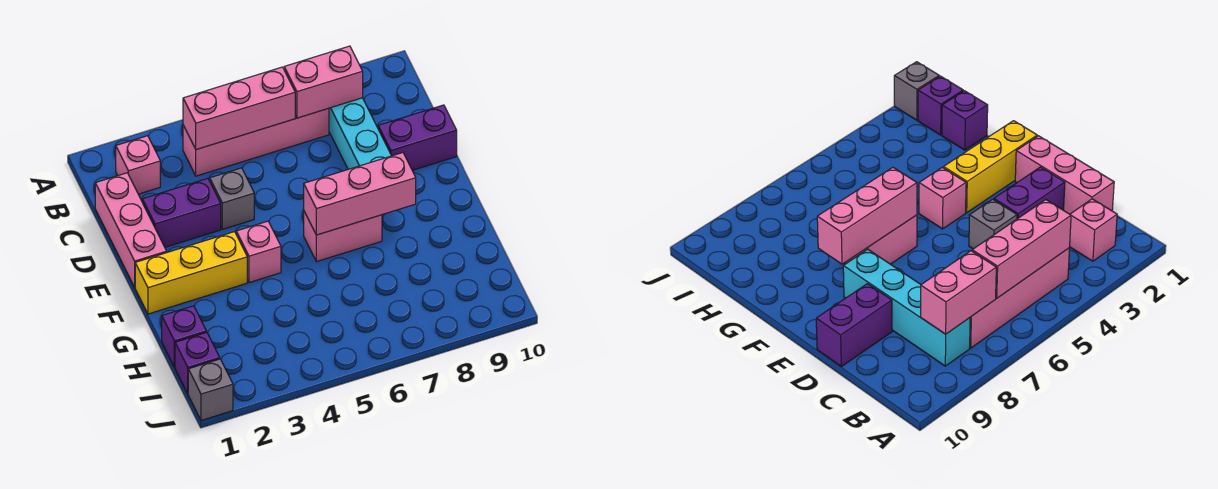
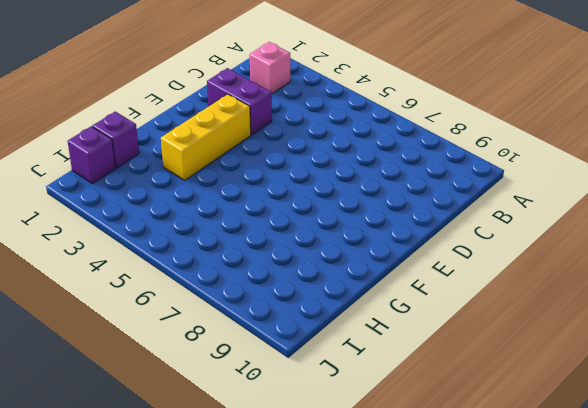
yellow 1x3 brick [161,94,251,180] -> yellow 1x3 brick turned to [135,232,247,314]
none -> pink 1x4 brick [183,108,329,176]
none -> cyan 1x4 brick [329,98,391,169]
none -> pink 1x3 brick [95,173,167,287]

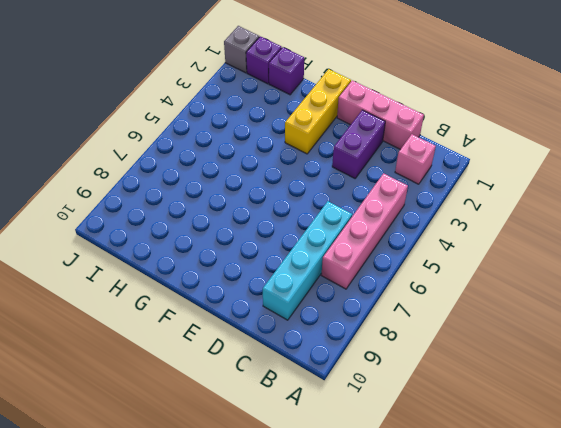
cyan 1x4 brick [263,201,352,320] -> cyan 1x4 brick turned to [329,98,391,169]
none -> grey 1x1 brick [210,168,254,229]
none -> purple 1x2 brick [378,105,457,170]
none -> pink 1x1 brick [236,221,281,283]

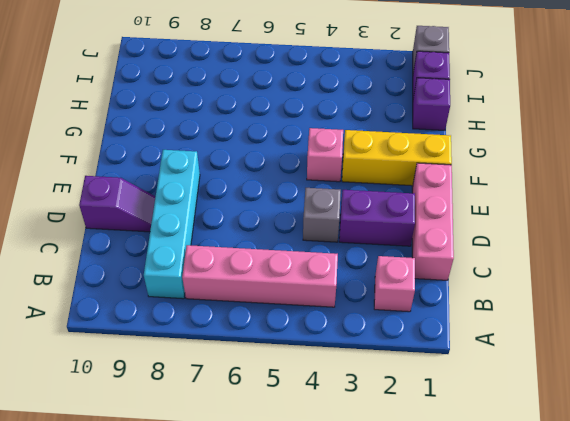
purple 1x2 slope [79,176,155,232] -> purple 1x2 brick [378,105,457,170]
none -> pink 1x2 brick [304,212,382,262]
none -> pink 1x3 brick [183,67,295,150]
none -> pink 1x2 brick [284,46,363,118]

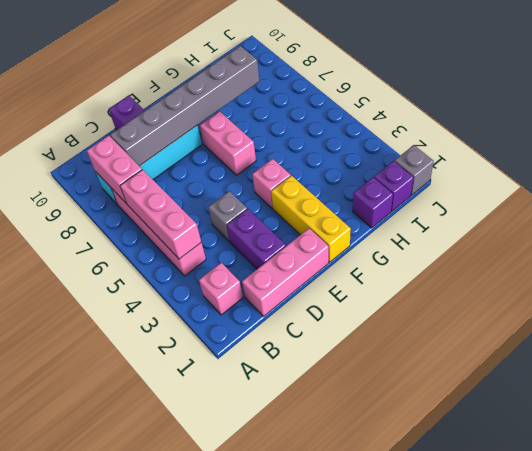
grey 1x6 brick [110,46,259,166] -> pink 1x3 brick [304,153,416,235]

